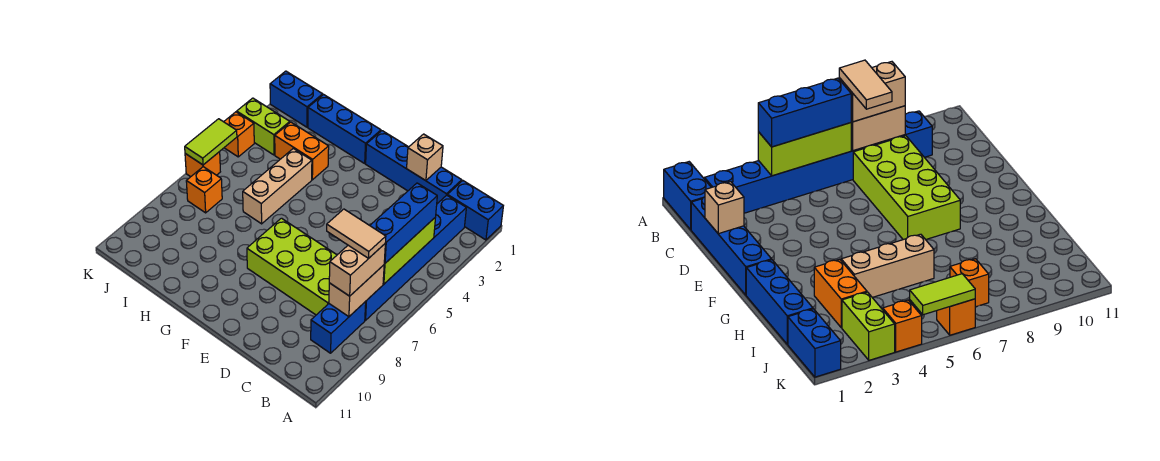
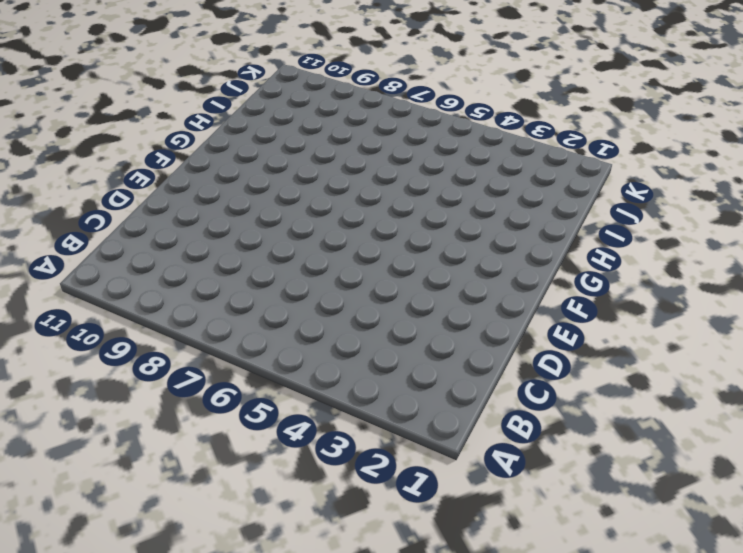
none -> blue 1x2 brick [447,181,503,240]
none -> blue 1x6 brick [365,195,466,320]
none -> blue 1x2 brick [311,302,366,353]

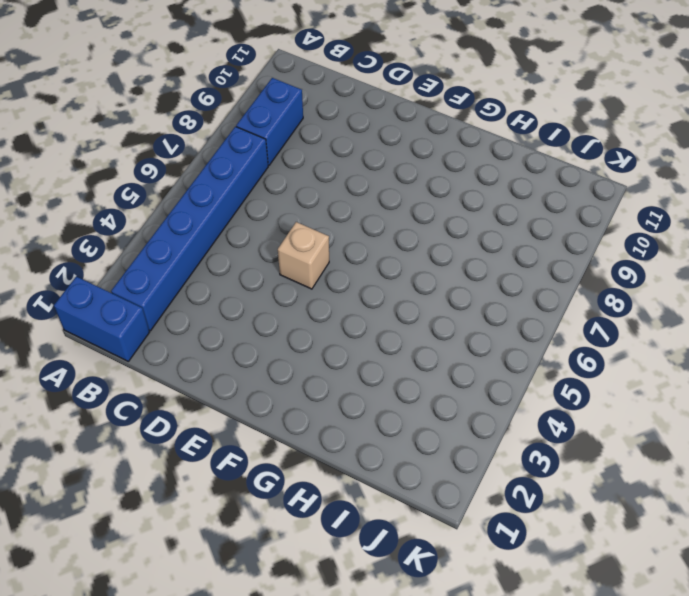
tan 1x1 brick [278,222,329,289] -> tan 1x1 brick moved to [407,134,443,181]
none -> blue 1x4 brick [366,131,462,204]
none -> lime 2x4 brick [247,218,337,315]
none -> blue 1x3 brick [308,95,381,163]

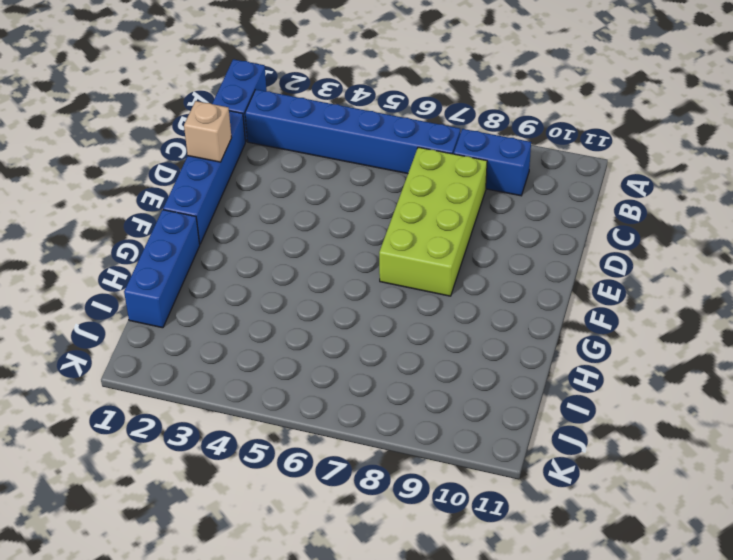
none -> orange 1x2 brick [275,122,329,180]
none -> tan 1x3 brick [243,148,312,224]
none -> blue 1x2 brick [270,71,323,127]

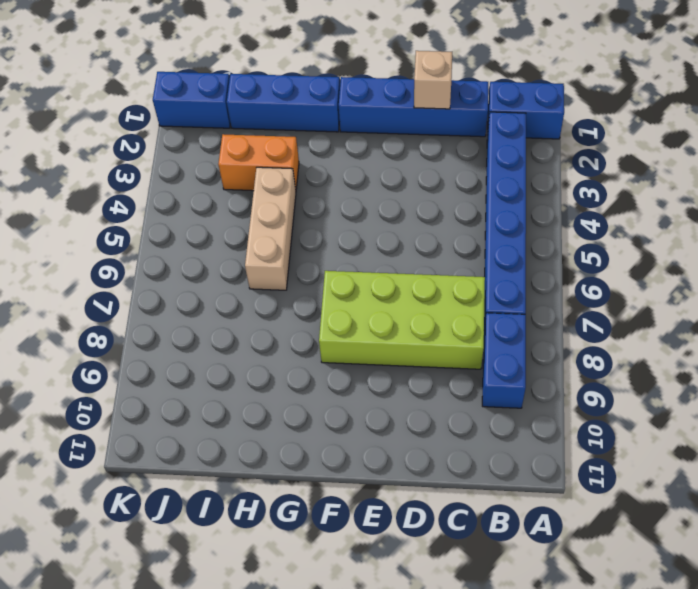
none -> lime 1x2 brick [237,98,290,155]
none -> orange 1x1 brick [186,167,222,213]
none -> orange 1x1 brick [224,112,254,157]

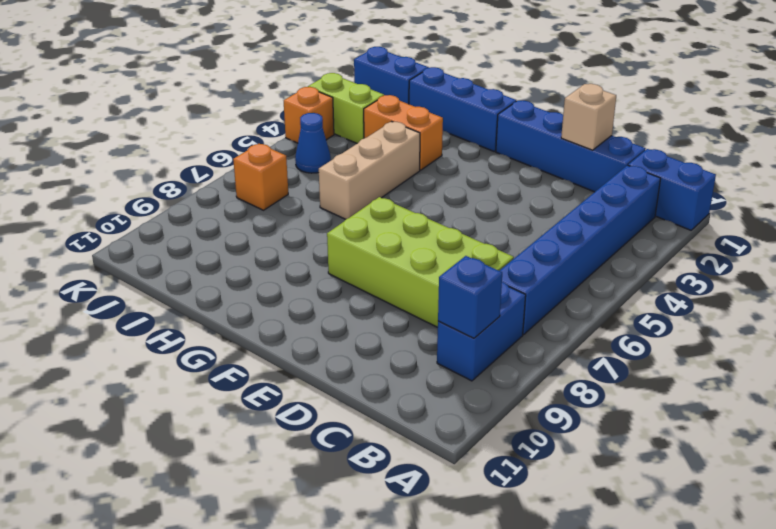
blue 1x1 brick [438,256,502,338] -> none
blue 1x1 cone [295,113,331,173] -> none
none -> orange 1x1 brick [185,152,220,177]
none -> lime 1x3 brick [383,217,436,284]
none -> tan 1x2 brick [329,265,384,317]

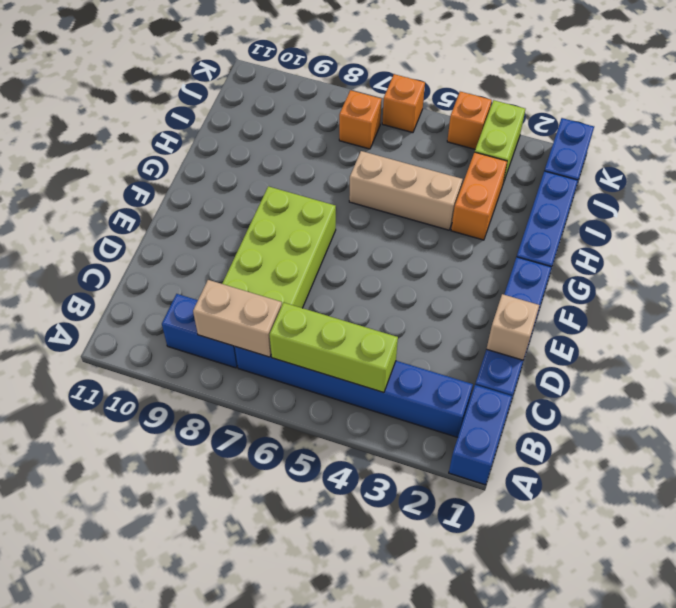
none -> lime 1x2 tile [185,119,237,165]
none -> blue 1x3 brick [370,183,437,263]
none -> tan 1x2 brick [329,244,385,296]

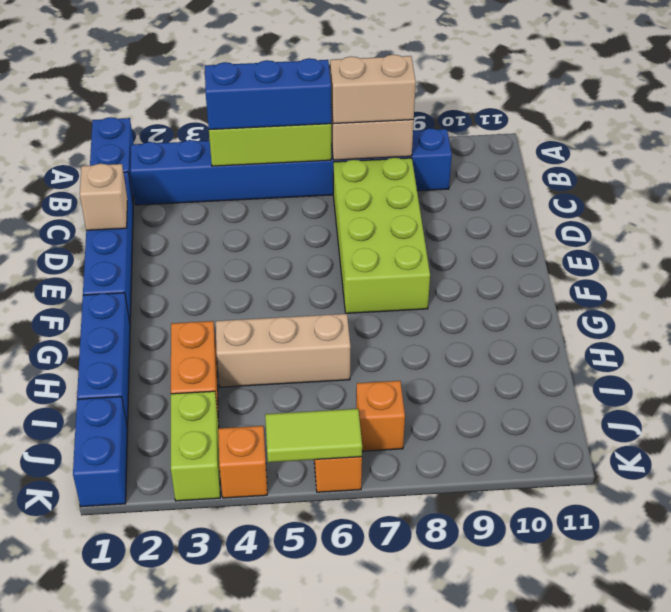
none -> tan 1x2 tile [327,209,386,259]

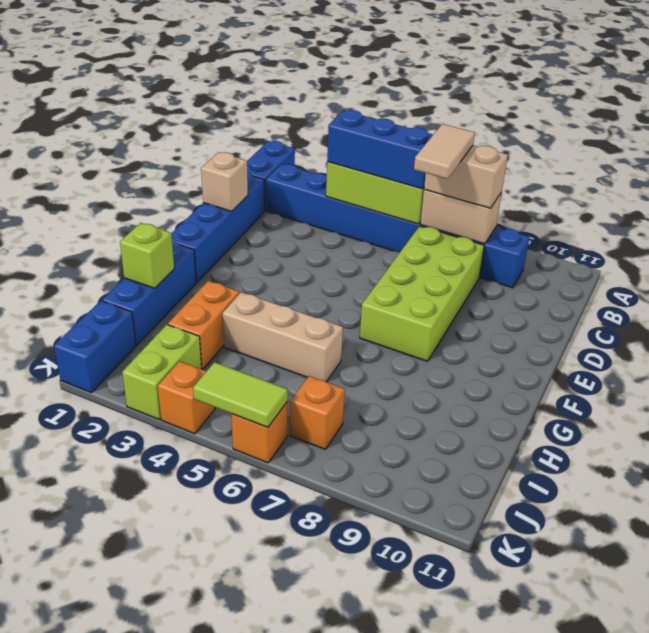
lime 1x1 brick [120,223,174,288] -> none

